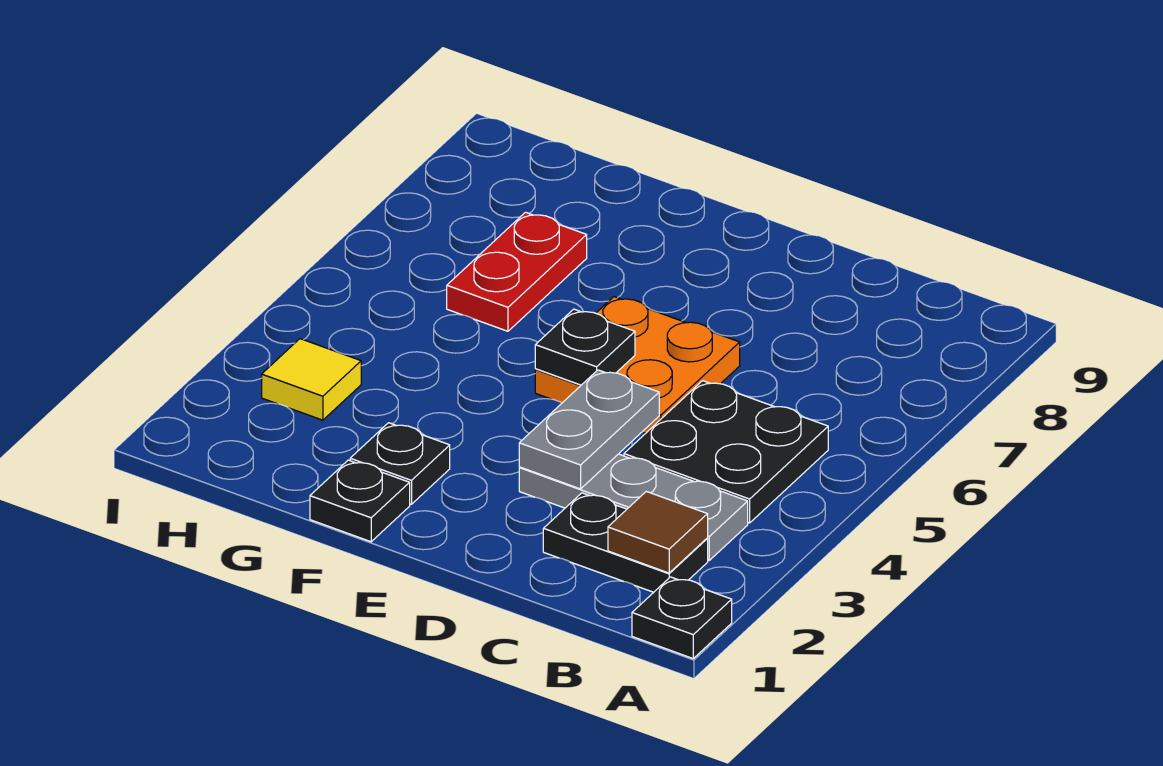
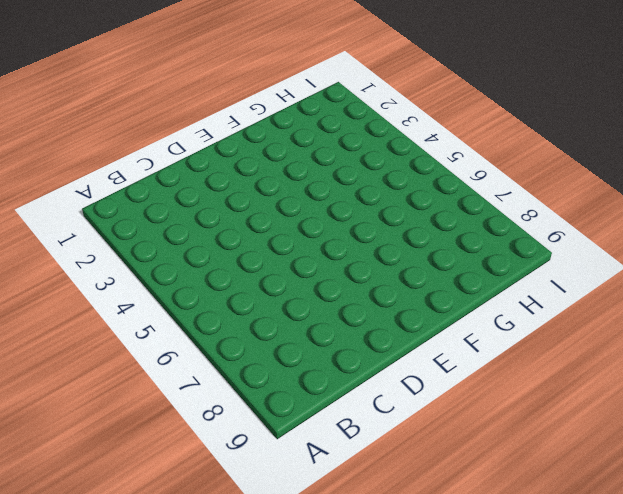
none -> black 1x1 plate [632,577,732,658]
none -> black 1x2 plate [543,493,708,592]
none -> grey 1x3 plate [519,454,748,560]

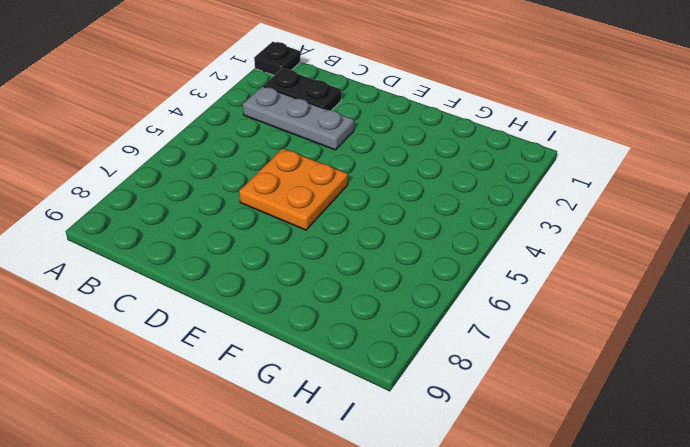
none -> black 2x2 plate [624,381,828,523]
none -> black 1x1 plate [310,460,410,542]
none -> black 1x1 plate [350,423,450,504]

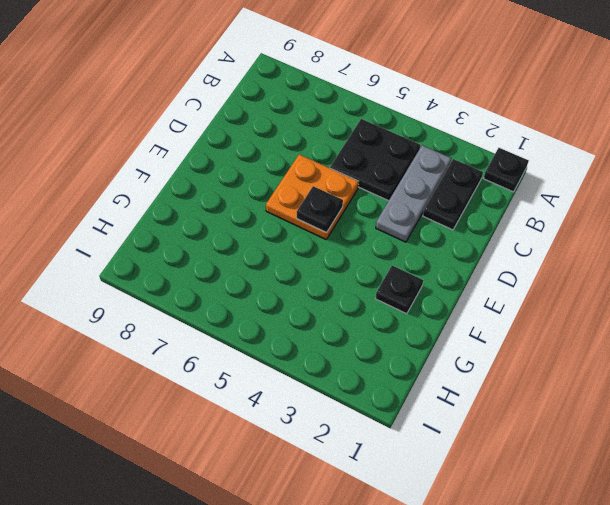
none -> black 1x1 plate [310,460,410,542]
none -> red 1x2 plate [447,212,587,331]
none -> yellow 1x1 tile [262,339,361,420]

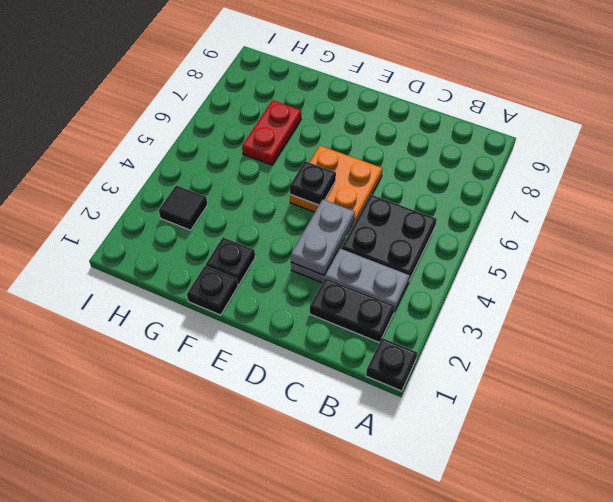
black 1x1 tile [159,185,207,230] -> yellow 1x1 tile [262,339,361,420]
none -> brown 1x1 tile [608,491,708,573]

